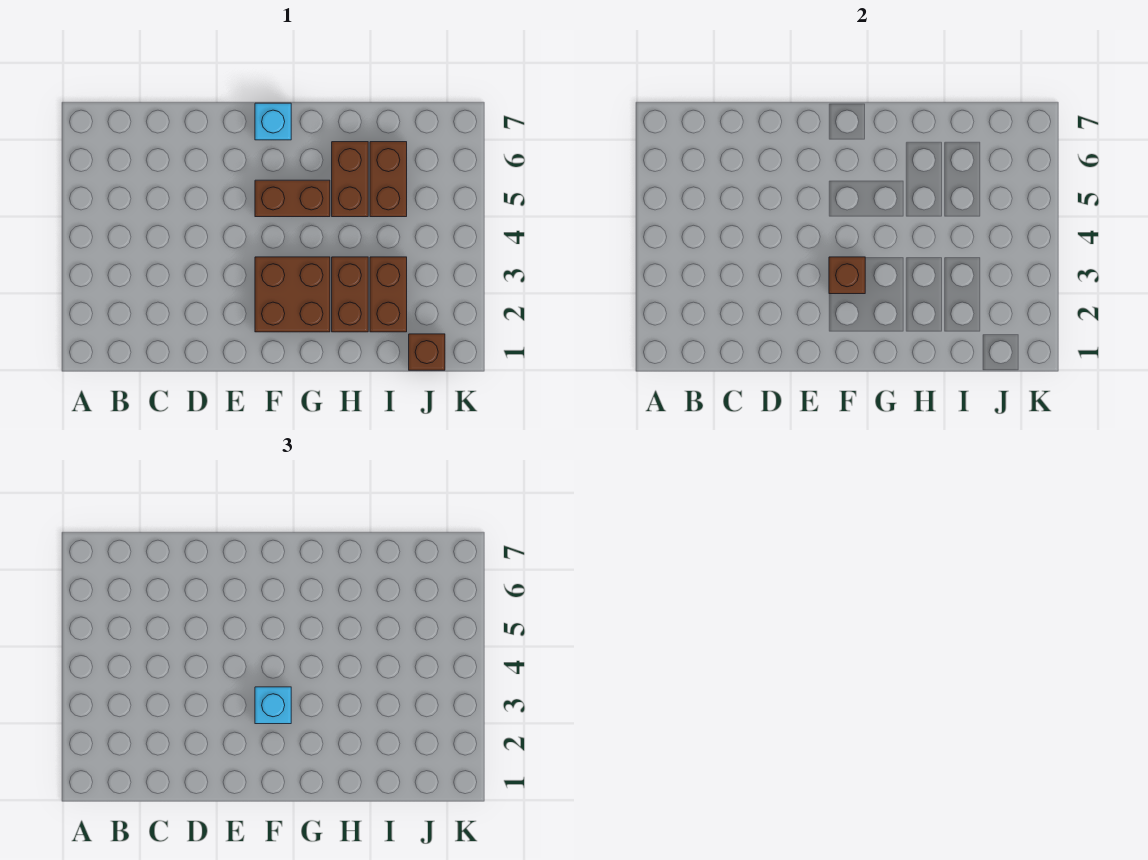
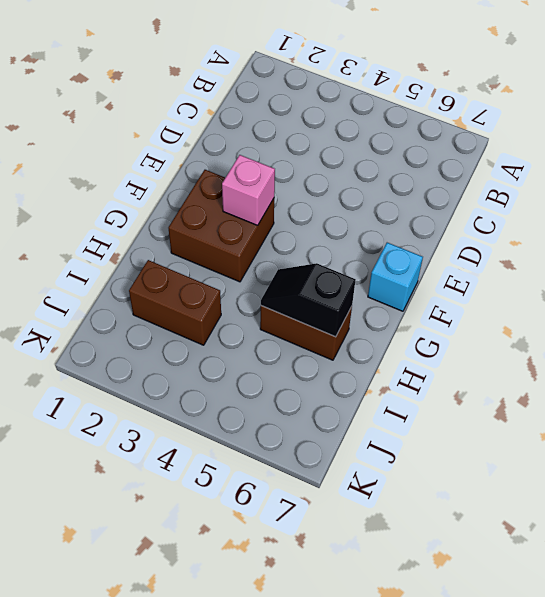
pink 1x1 brick [222,155,275,225] -> brown 1x1 brick [829,257,865,294]
black 1x2 slope [261,263,356,337] -> none
none -> brown 1x2 brick [255,180,330,217]
none -> brown 1x2 brick [332,257,368,332]

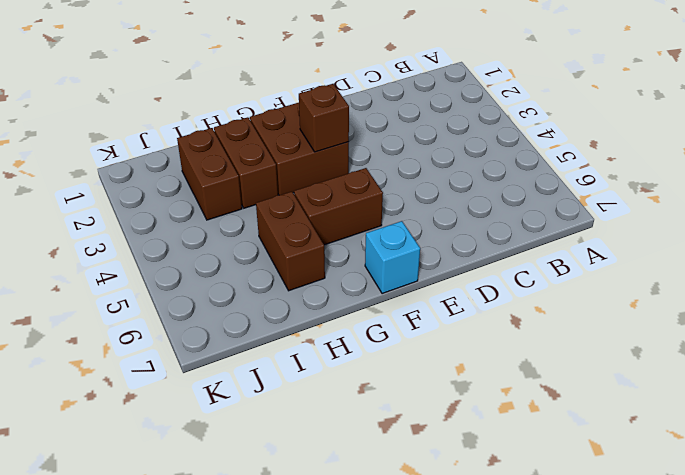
none -> brown 1x2 brick [370,142,407,217]
none -> brown 1x1 brick [409,334,445,370]

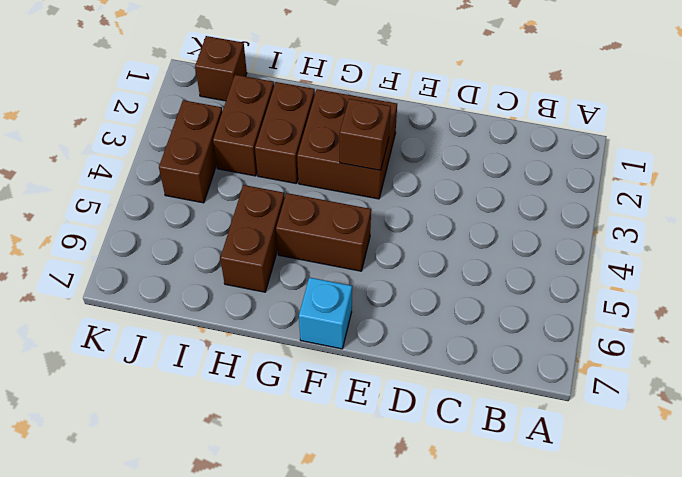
brown 1x2 brick [159,100,222,203] -> brown 1x2 brick moved to [370,142,407,217]
none -> cyan 1x1 brick [255,687,291,724]

